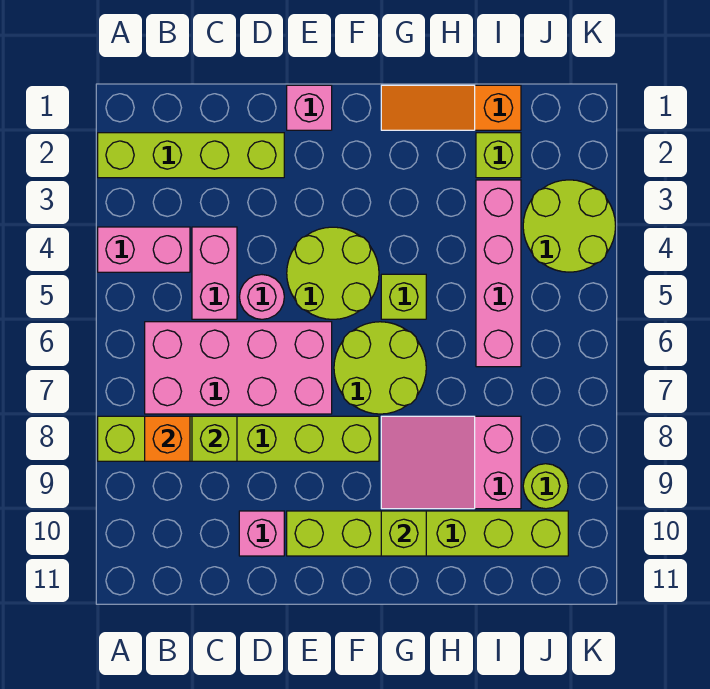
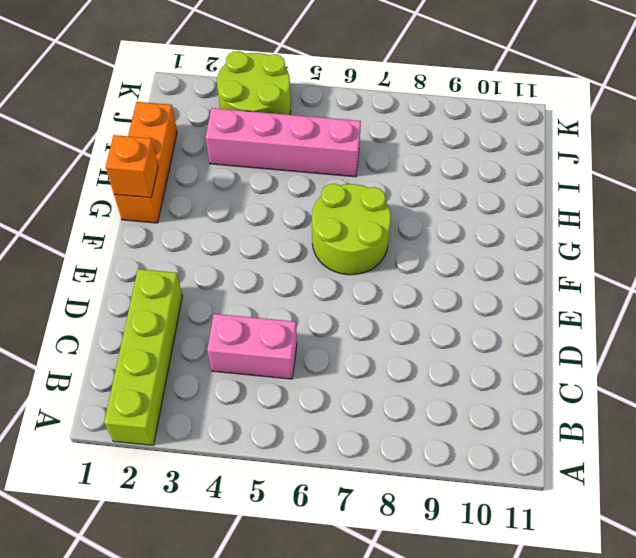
orange 1x3 brick [114,102,177,223] -> orange 1x3 slope [381,85,521,130]
orange 1x1 brick [106,135,158,198] -> orange 1x1 brick moved to [145,416,190,461]
none -> pink 1x2 brick [98,227,190,272]
none -> lime 1x6 brick [98,416,379,461]
none -> pink 2x4 brick [145,322,332,414]

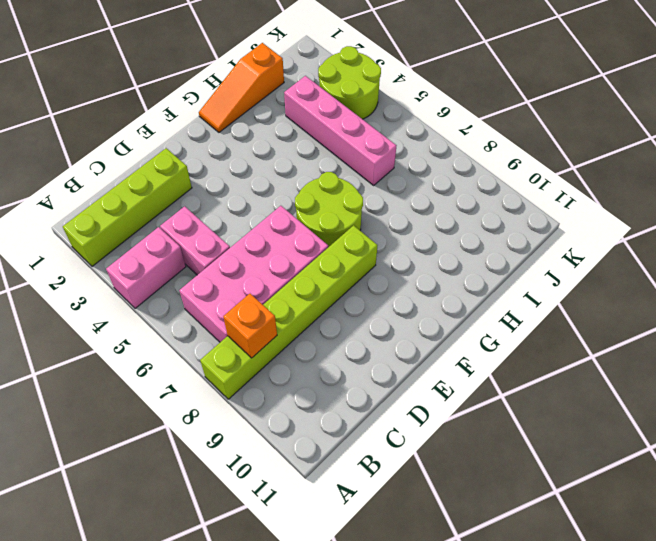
none -> pink 1x1 round brick [240,275,284,319]
none -> pink 1x1 brick [239,511,284,556]
none -> pink 1x1 brick [287,85,332,130]

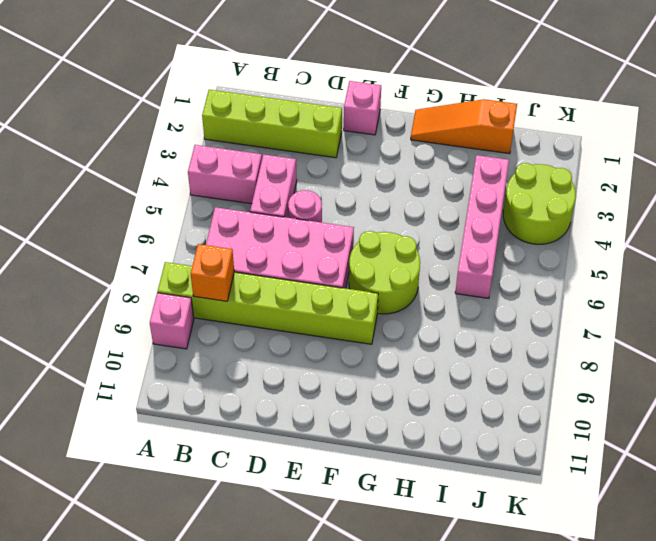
pink 1x1 brick [150,293,194,349] -> pink 1x1 brick moved to [239,511,284,556]
none -> lime 2x2 round brick [287,227,379,319]
none -> lime 1x6 brick [287,511,568,556]
none -> lime 1x1 brick [381,274,426,319]

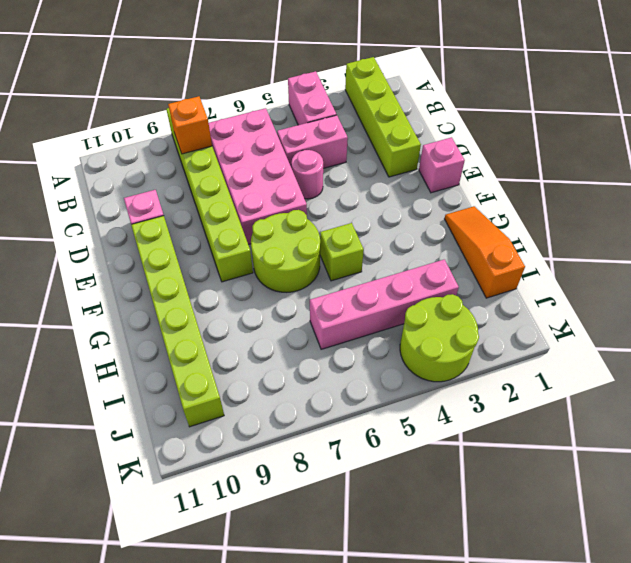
none -> lime 2x2 round brick [287,227,379,319]
none -> pink 2x3 slope [381,416,521,509]
none -> lime 1x1 brick [476,133,521,178]

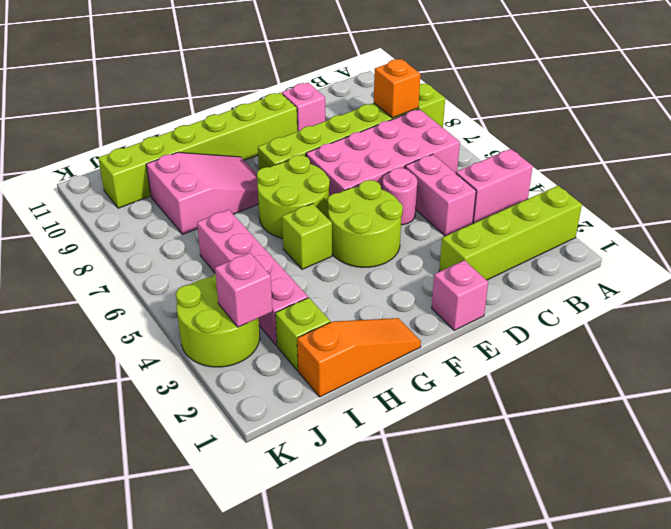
pink 1x1 brick [215,253,272,327] -> none
none -> lime 1x1 round brick [523,464,568,509]
none -> lime 1x1 brick [192,416,237,461]
none -> lime 1x1 brick [381,511,426,556]

